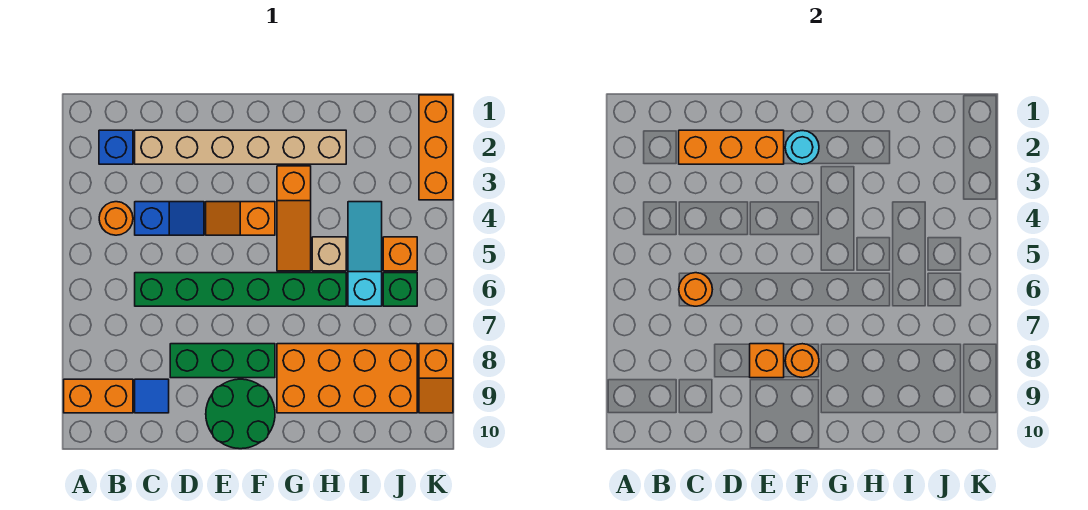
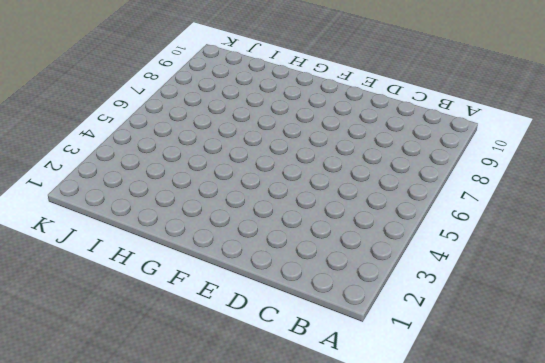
none -> orange 1x2 brick [64,379,133,413]
none -> blue 1x1 brick [99,130,133,164]
none -> orange 1x1 round brick [99,202,133,235]

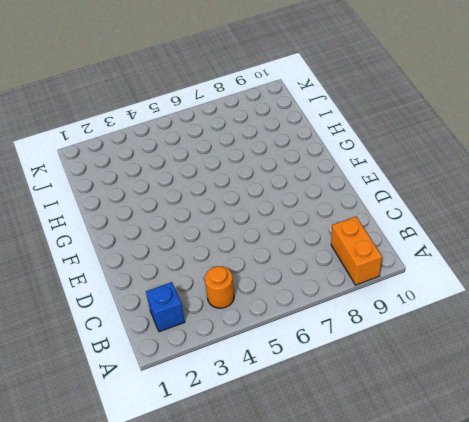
none -> tan 1x6 brick [135,130,346,164]
none -> blue 1x2 slope [135,202,204,235]
none -> green 1x6 brick [135,273,346,306]

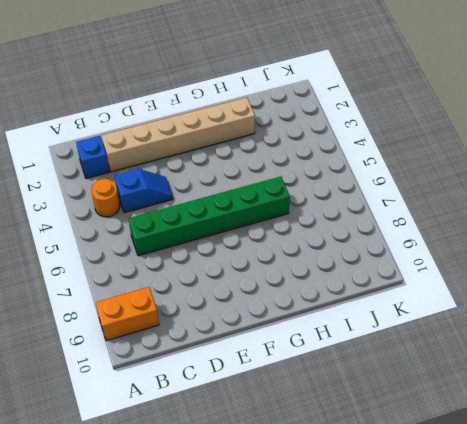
none -> blue 1x1 tile [135,379,169,413]
none -> green 1x3 brick [170,344,275,378]
none -> orange 1x2 slope [206,202,275,235]

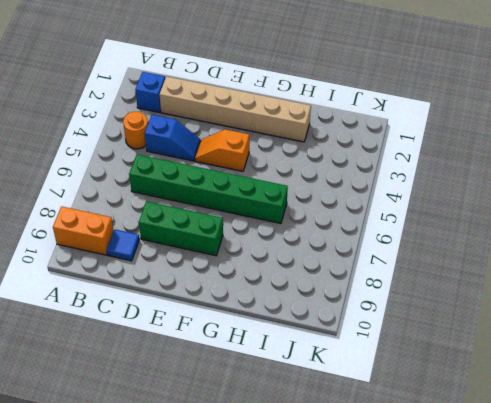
none -> green 2x2 round brick [206,379,275,449]
none -> orange 1x3 slope [277,166,311,271]
none -> orange 2x4 brick [277,344,417,413]

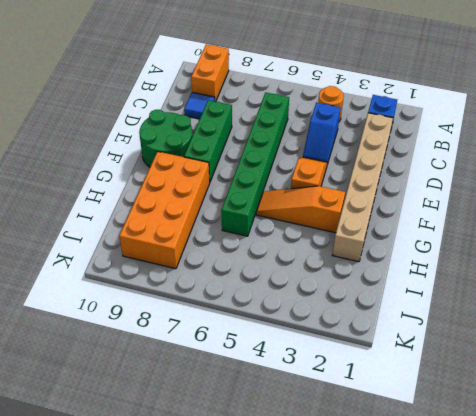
none -> tan 1x1 brick [312,237,346,271]
none -> cyan 1x3 slope [348,202,382,306]
none -> orange 1x1 brick [383,237,417,271]

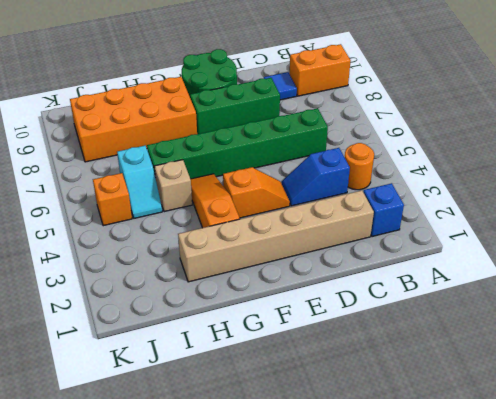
cyan 1x2 slope [117,146,162,218] -> cyan 1x3 slope [348,202,382,306]
none -> green 1x1 brick [383,273,417,306]
none -> orange 1x3 brick [419,95,453,200]
none -> orange 1x2 slope [419,344,453,413]

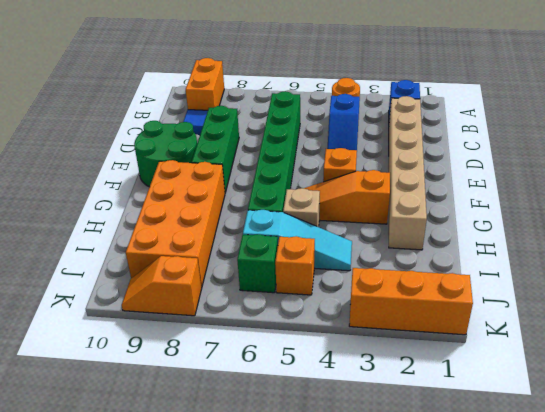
none -> orange 1x3 brick [679,130,784,164]
none -> orange 1x1 round brick [679,273,712,306]
none -> orange 1x1 brick [750,344,784,378]

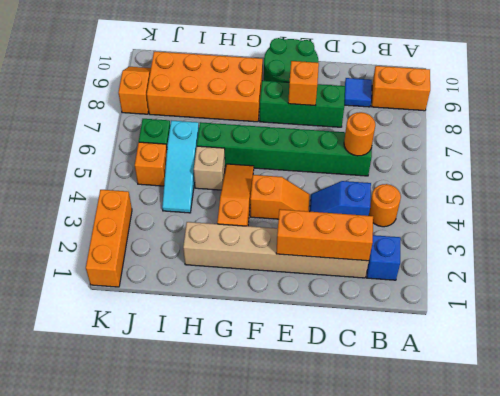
none -> cyan 1x1 round brick [785,131,819,164]
none -> orange 1x1 round brick [785,344,819,378]

